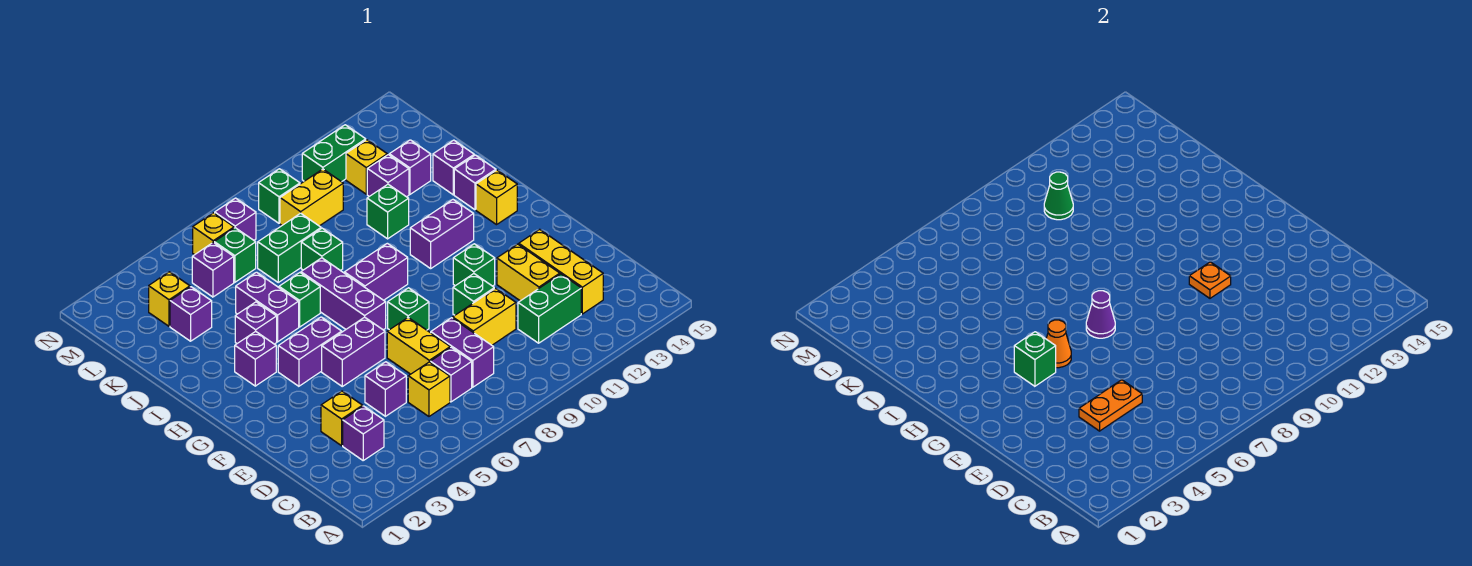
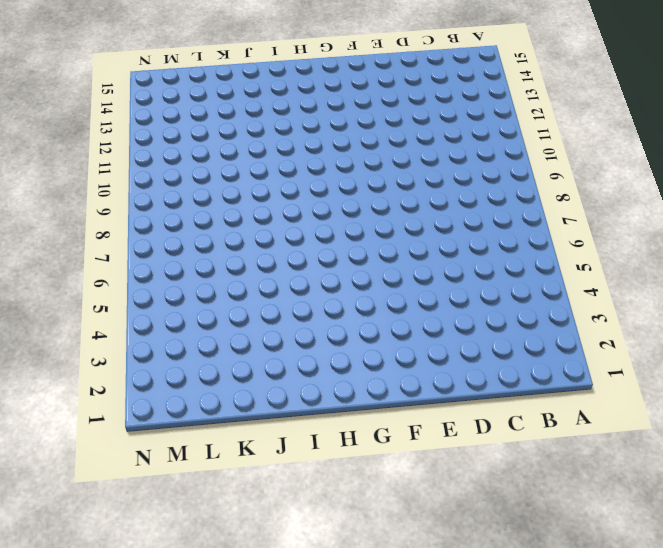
none -> purple 1x1 brick [343,406,384,460]
none -> yellow 1x1 brick [408,362,450,416]
none -> purple 1x1 brick [430,347,472,402]
none -> purple 1x2 brick [431,318,494,387]

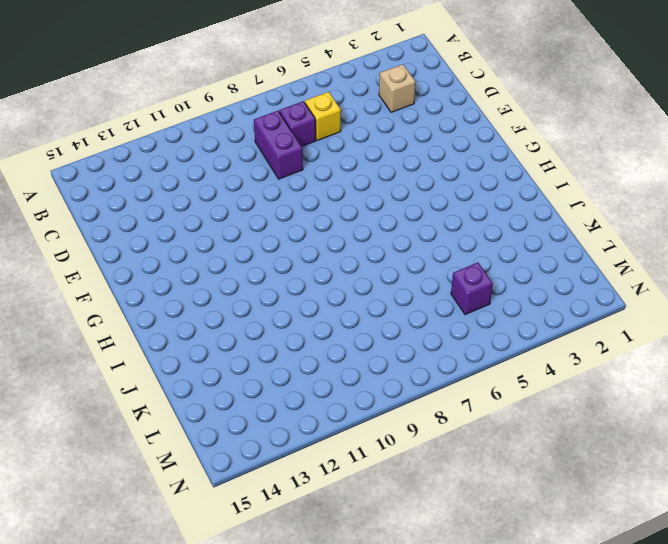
tan 1x1 brick [379,64,416,112] -> purple 1x1 brick [343,406,384,460]
none -> green 1x2 brick [518,274,581,343]
none -> yellow 1x3 brick [519,229,603,314]
none -> yellow 1x1 brick [321,391,363,446]
none -> purple 1x1 brick [365,362,406,416]

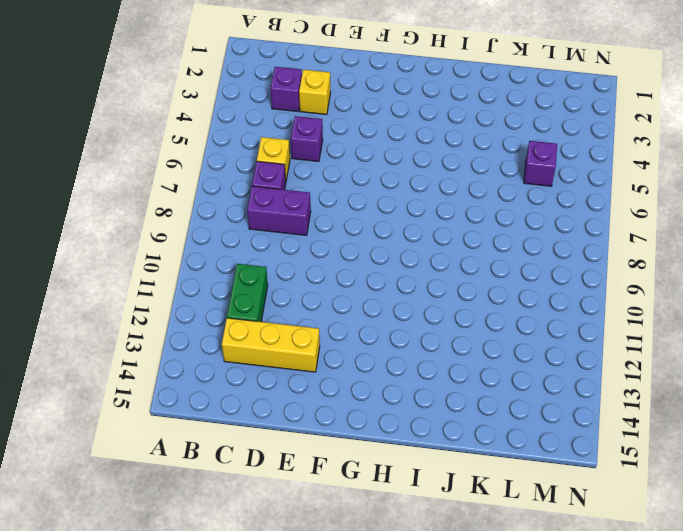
none -> yellow 1x2 brick [387,318,450,374]
none -> yellow 1x2 brick [453,288,516,345]
none -> yellow 1x2 brick [497,244,560,301]
none -> green 1x1 brick [453,274,494,315]

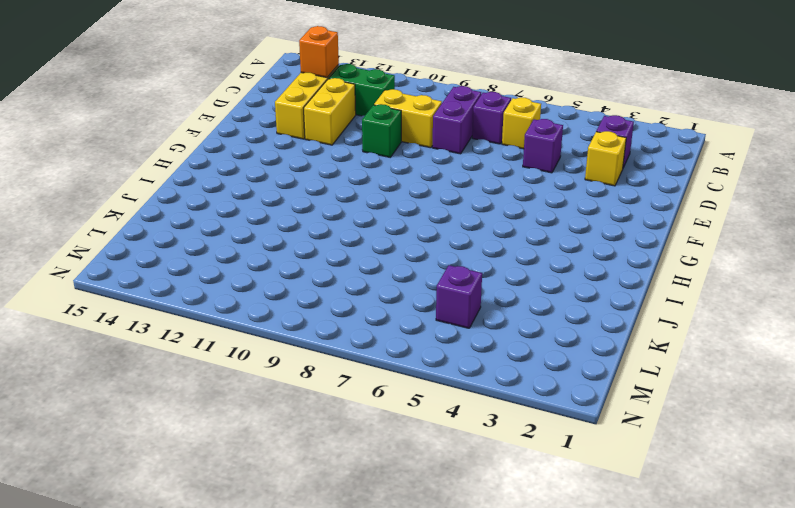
orange 1x1 brick [299,26,339,77] -> none
none -> yellow 1x2 brick [387,318,450,374]
none -> purple 1x2 brick [322,317,385,386]
none -> green 1x1 brick [388,288,429,330]
none -> green 1x1 brick [453,244,495,286]

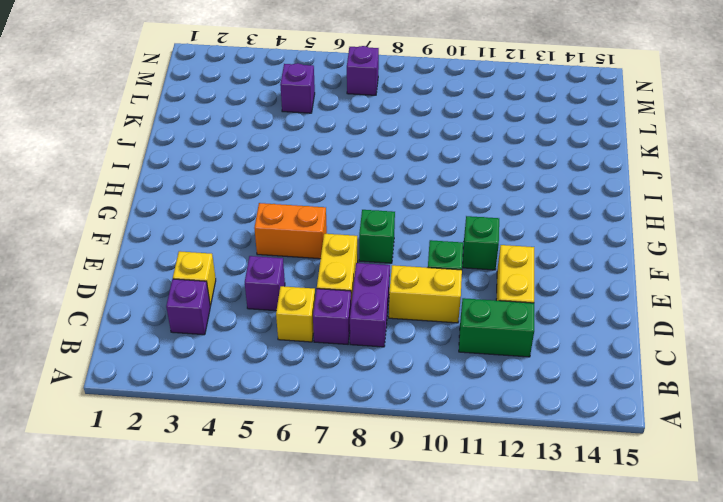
orange 1x2 brick [254,203,327,259] -> purple 1x2 brick [322,317,385,386]
none -> yellow 1x3 brick [519,229,603,314]
none -> purple 1x2 brick [278,317,342,386]
none -> purple 1x3 brick [301,258,386,330]
none -> purple 1x1 brick [235,331,276,386]

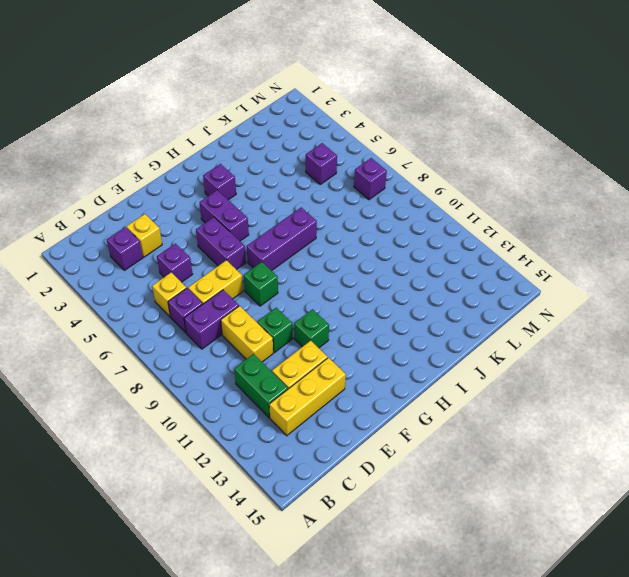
none -> purple 1x2 brick [344,243,408,300]
none -> purple 1x2 brick [410,200,474,268]
none -> yellow 1x1 brick [476,170,517,225]
none -> purple 1x1 brick [235,302,277,344]

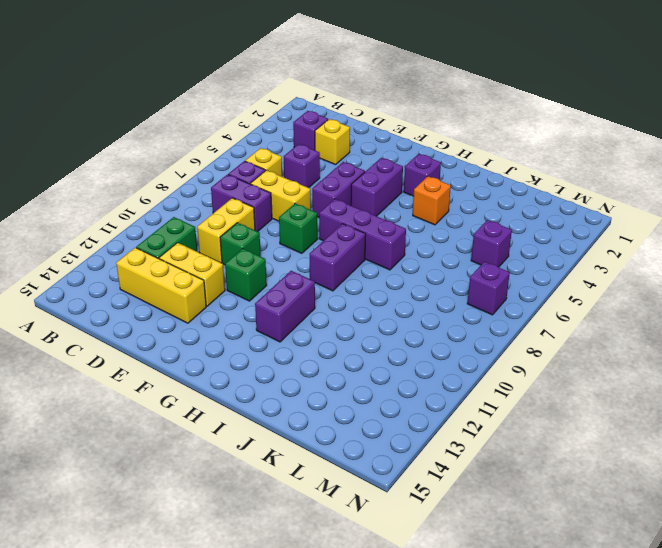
orange 1x1 brick [413,176,451,225] -> purple 1x1 brick [235,302,277,344]
none -> yellow 1x1 brick [476,170,517,225]
none -> purple 1x2 brick [236,272,299,342]
none -> green 1x1 brick [279,273,320,327]
none -> purple 1x1 brick [454,155,496,210]

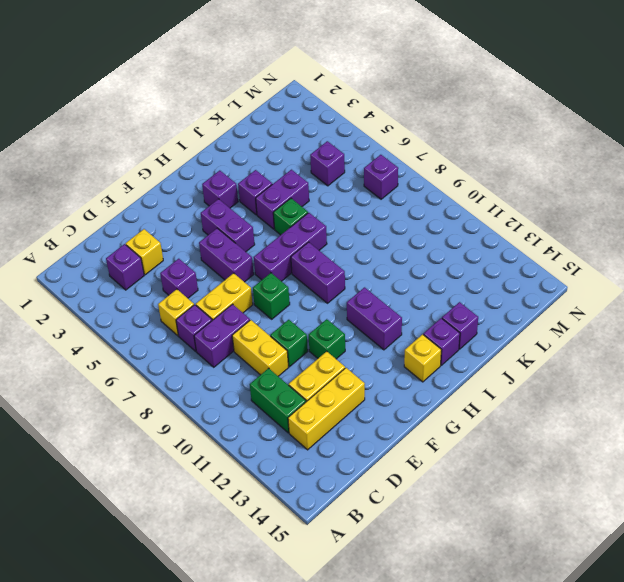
none -> green 1x1 brick [301,228,343,271]
none -> green 1x1 brick [367,184,409,239]
none -> purple 1x1 brick [170,287,212,341]
none -> green 1x2 brick [258,213,321,282]

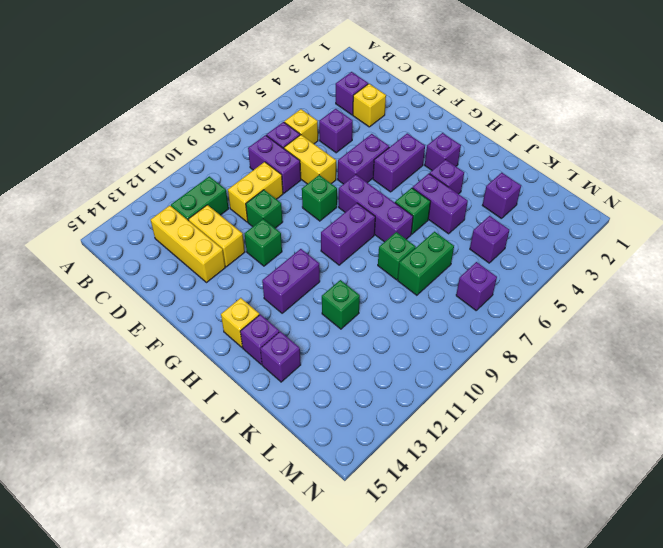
none -> purple 1x1 brick [367,155,409,197]
none -> purple 1x1 brick [389,140,431,194]
none -> yellow 1x1 brick [149,272,190,326]
none -> green 1x1 brick [214,228,256,282]

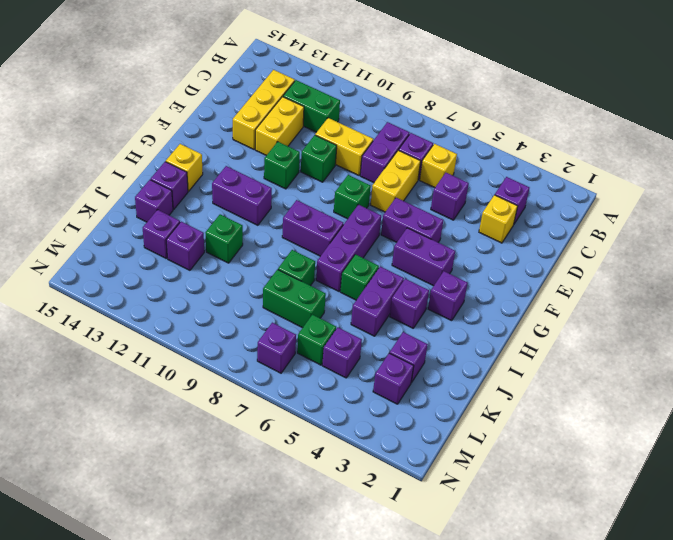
purple 1x1 brick [373,353,414,404] -> yellow 1x1 brick [149,272,190,326]
none -> yellow 1x2 brick [280,169,343,226]
none -> yellow 1x1 brick [346,140,387,194]
none -> yellow 1x1 brick [193,213,234,255]
none -> green 1x1 brick [259,169,300,223]

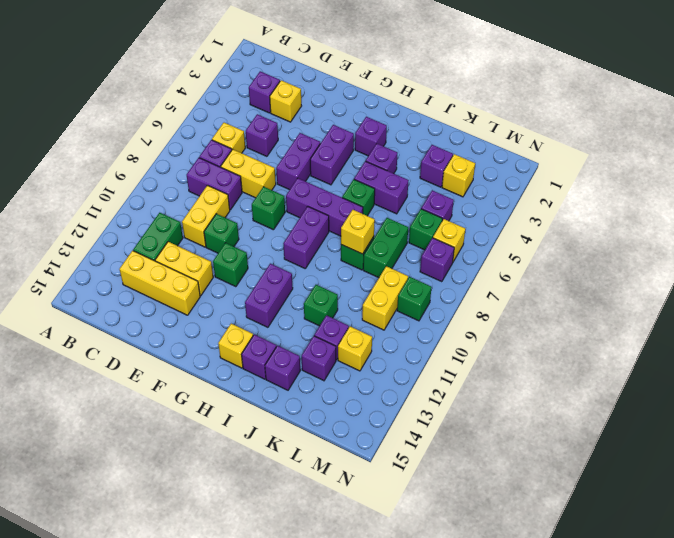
yellow 1x1 brick [341,210,375,254] -> none
none -> green 1x2 brick [302,125,366,182]
none -> orange 1x2 plate [1079,380,1142,431]
none -> orange 1x1 plate [1189,262,1231,298]
none -> green 1x1 brick [1014,332,1056,386]

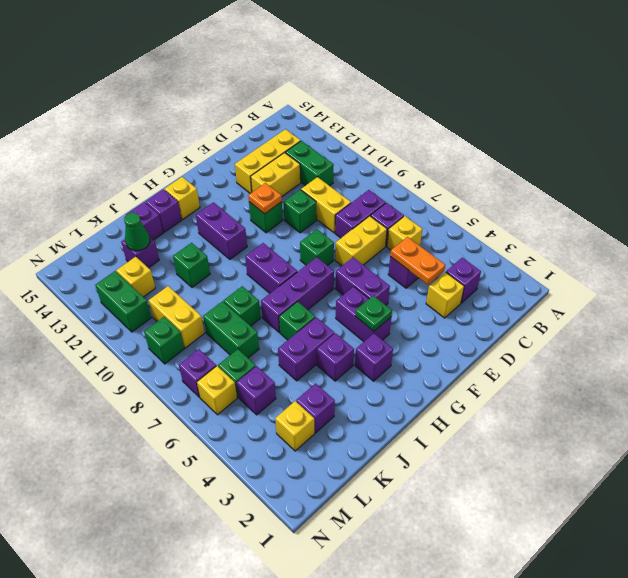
green 1x1 plate [355,296,392,331] -> green 1x1 brick [1014,332,1056,386]
green 1x1 cone [124,213,150,251] -> green 1x1 cone moved to [1044,172,1073,220]
none -> purple 1x1 brick [367,155,409,197]
none -> orange 1x1 cone [1046,320,1071,368]
none -> purple 1x1 cone [1086,291,1115,338]

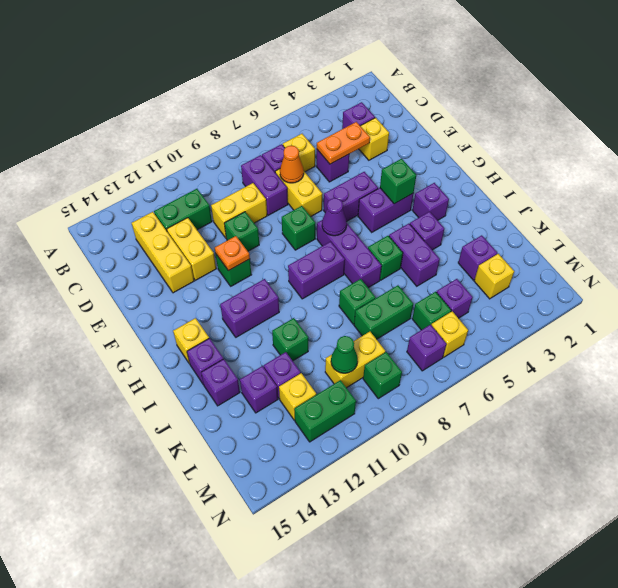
orange 1x1 cone [280,146,304,183] -> orange 1x1 cone moved to [1046,320,1071,368]

